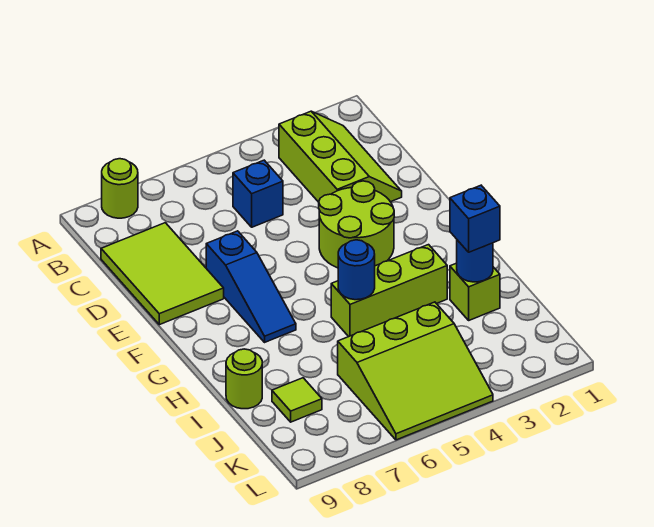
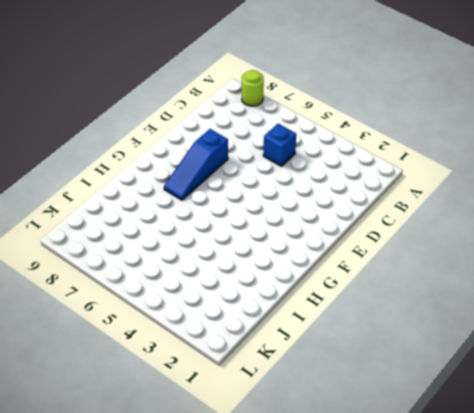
none -> lime 2x3 slope [279,111,402,202]
none -> lime 2x3 tile [101,223,224,325]
none -> lime 2x2 round brick [319,181,394,268]

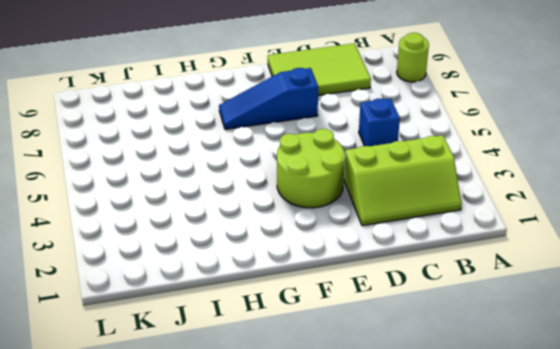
none -> lime 1x3 brick [331,245,447,337]
none -> lime 1x1 brick [450,263,500,320]
none -> lime 1x1 round brick [226,349,262,409]

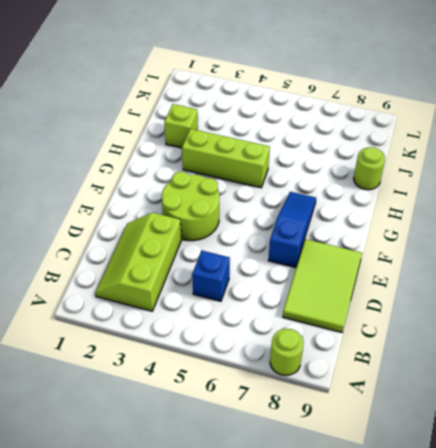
none -> lime 3x3 slope [338,302,493,440]
none -> lime 1x1 tile [272,378,322,422]
none -> blue 1x1 round brick [338,240,375,300]

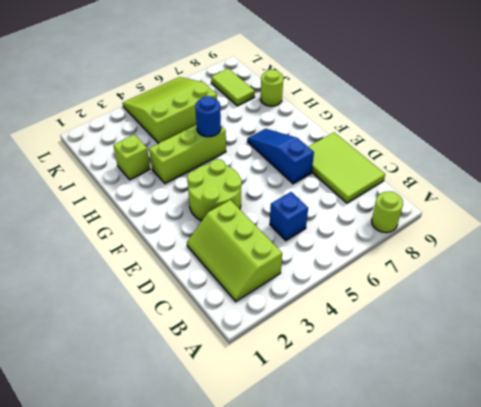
lime 1x2 tile [211,69,255,106] -> lime 1x1 tile [272,378,322,422]
none -> blue 1x1 round brick [457,240,493,282]
none -> blue 1x1 brick [450,185,500,252]

